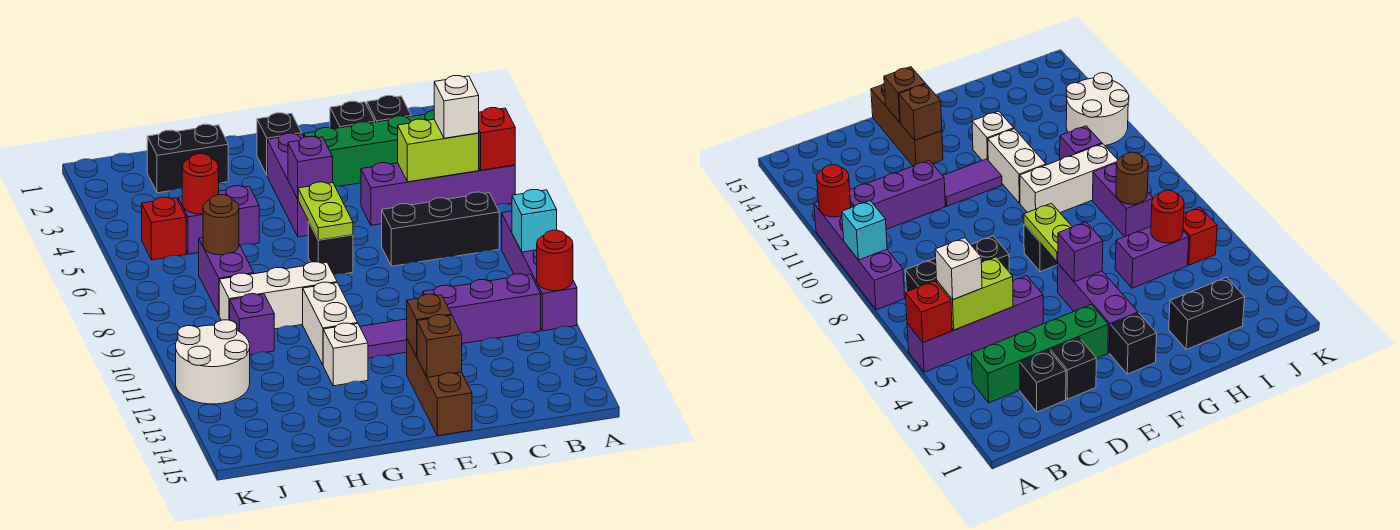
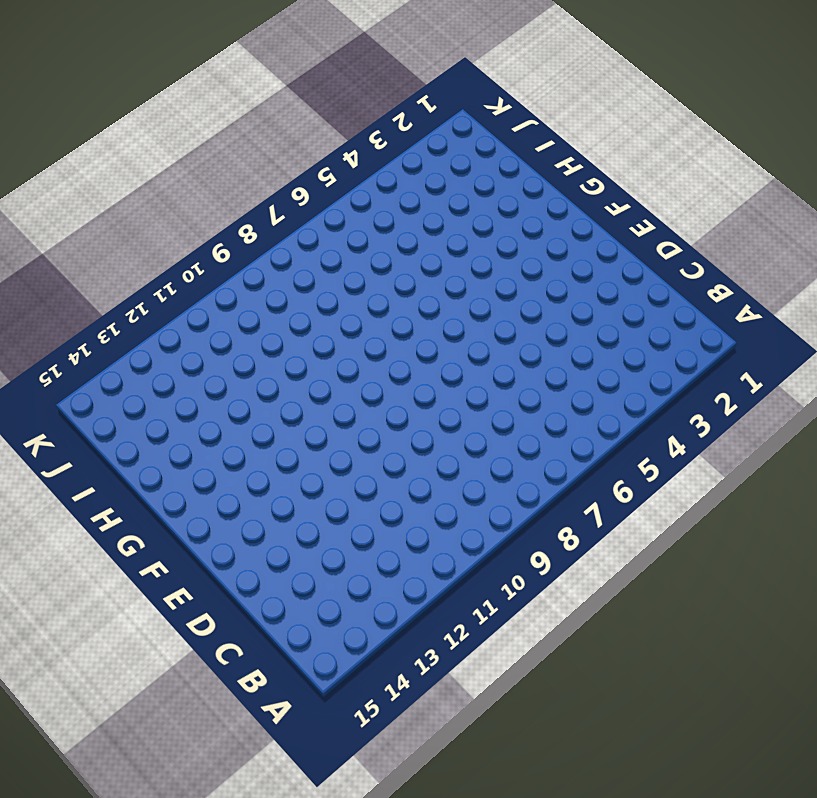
none -> purple 1x4 brick [361,163,515,225]
none -> purple 1x4 brick [502,211,577,331]
none -> green 1x4 brick [304,110,434,186]
none -> black 1x3 brick [382,192,499,266]

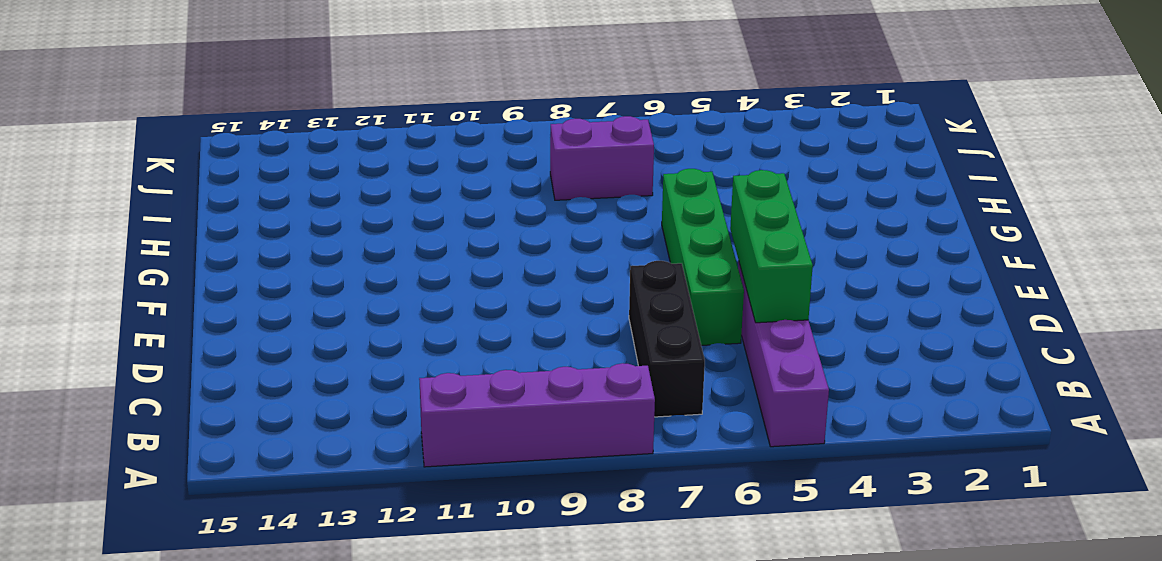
green 1x3 brick [730,170,813,323] -> lime 1x2 brick [398,119,479,182]
green 1x4 brick [662,169,744,345] -> green 1x4 brick moved to [304,110,434,186]
none -> purple 1x3 brick [423,274,541,344]
none -> black 1x1 brick [367,96,411,122]
none -> black 1x1 brick [330,101,375,129]
none -> purple 1x2 tile [360,319,407,358]

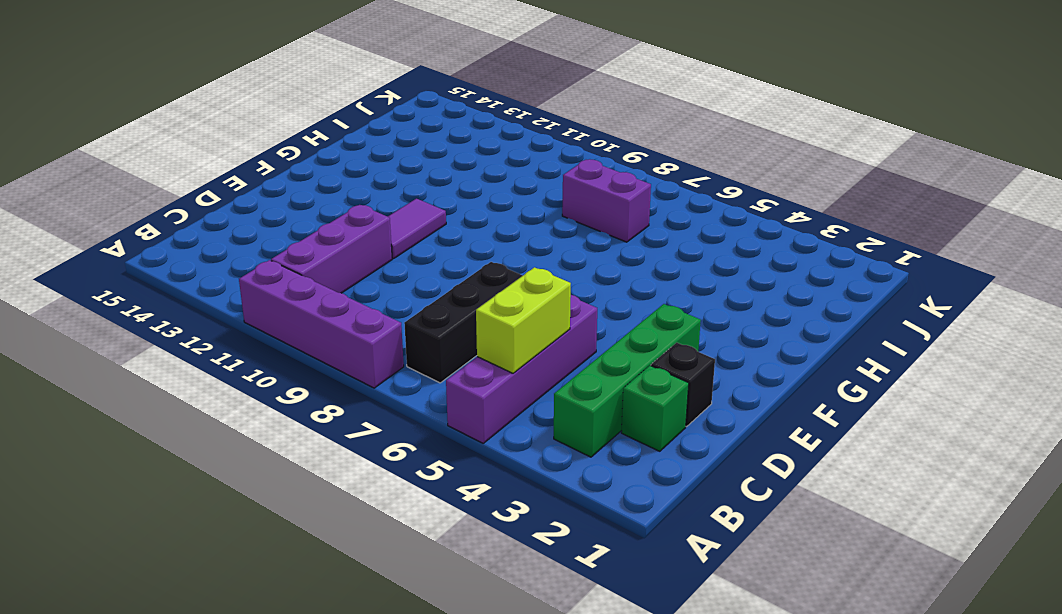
green 1x1 brick [621,366,689,451] -> black 1x1 brick [367,96,411,122]
none -> brown 1x3 brick [407,339,472,436]
none -> black 1x1 brick [257,113,302,175]
none -> purple 1x3 brick [267,133,308,237]
none -> black 1x1 brick [308,221,353,275]

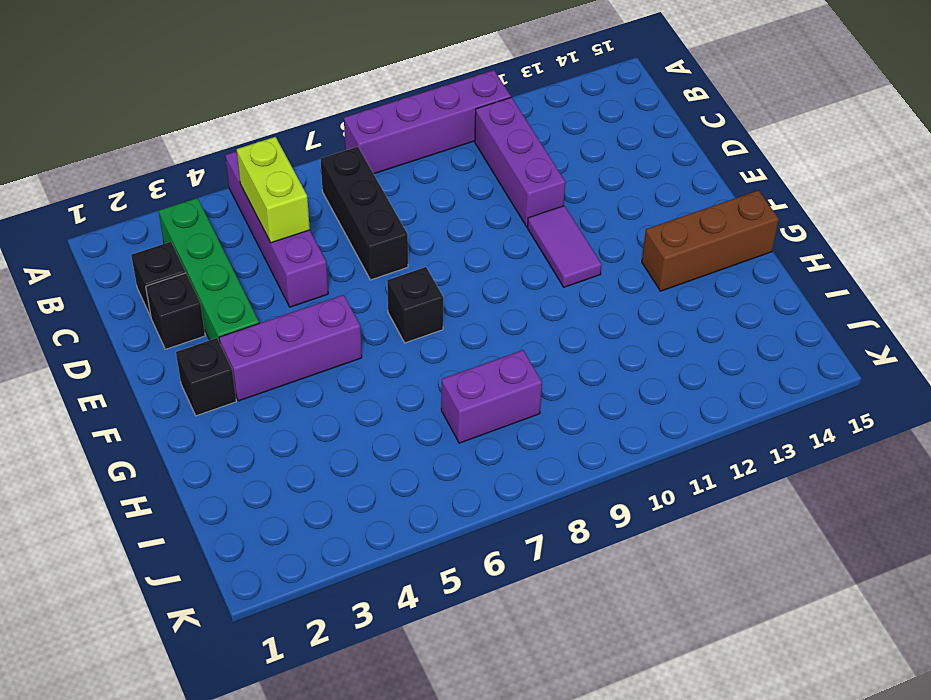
brown 1x3 brick [642,190,779,291] -> brown 1x3 brick moved to [407,339,472,436]
none -> white 1x3 brick [219,262,337,329]
none -> white 1x2 brick [303,282,358,365]
none -> white 1x1 brick [323,323,368,386]
none -> black 1x2 brick [147,124,228,193]

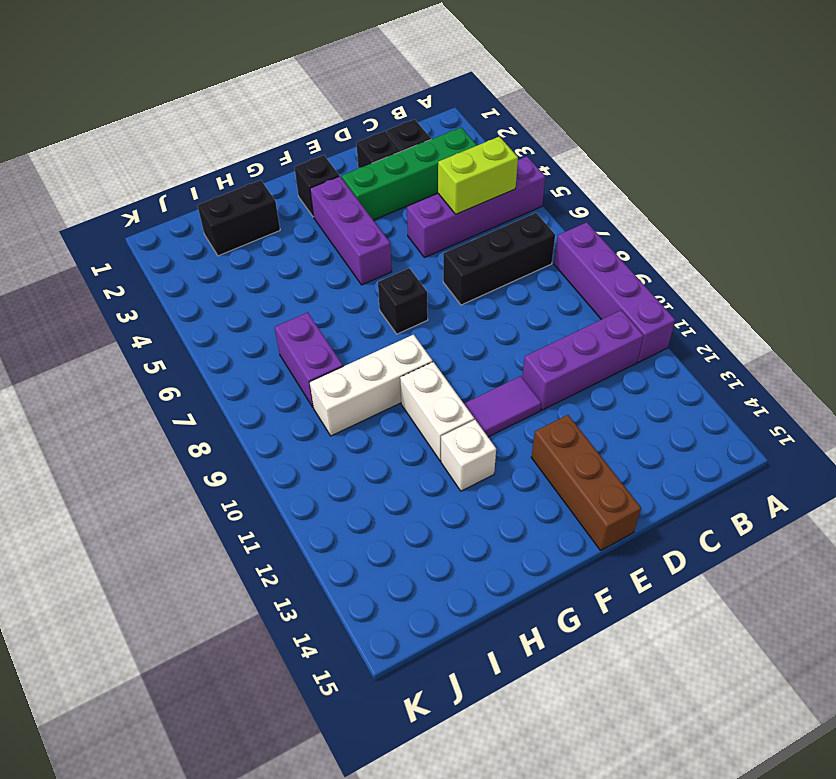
none -> purple 1x2 brick [178,186,259,254]
none -> purple 1x1 brick [230,294,274,355]
none -> red 1x1 brick [142,197,186,260]
none -> white 2x2 round brick [176,320,250,404]

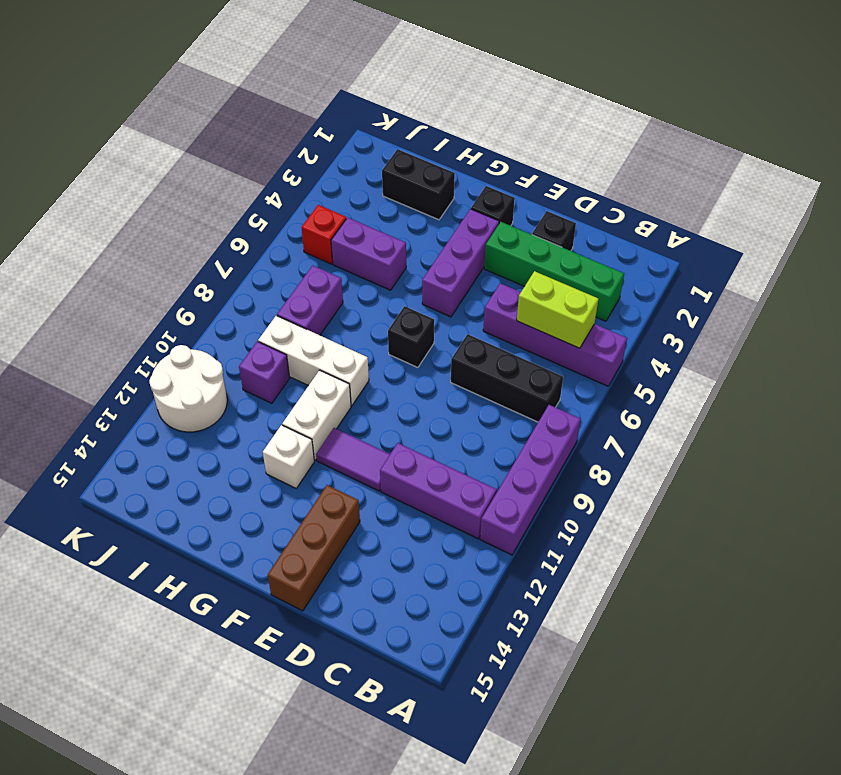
none -> black 1x1 brick [367,96,411,122]
none -> red 1x1 brick [479,108,515,170]
none -> cyan 1x1 brick [512,190,557,252]
none -> red 1x1 round brick [537,230,573,291]

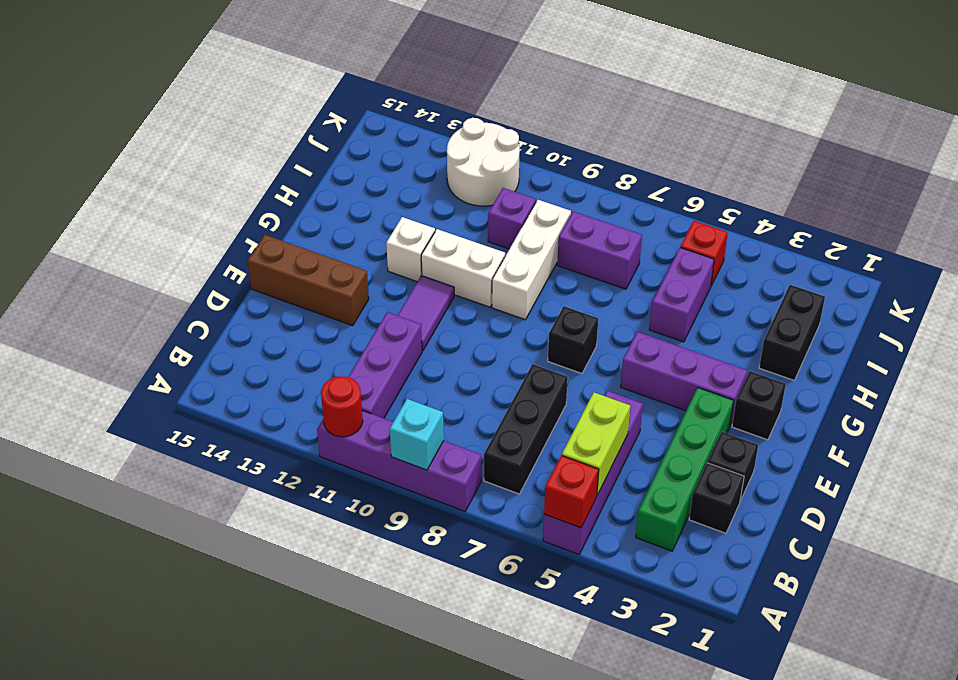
none -> brown 1x1 brick [407,294,451,357]
none -> brown 1x1 brick [417,315,462,377]
none -> purple 1x1 brick [288,136,333,199]
none -> lime 1x2 plate [298,182,353,240]

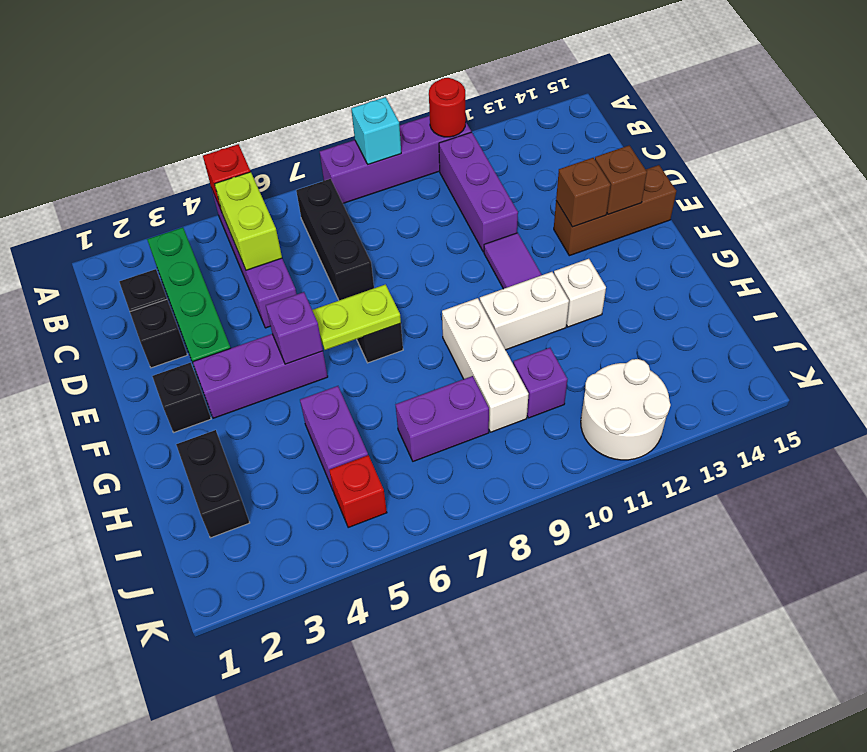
none -> red 1x1 round brick [182,154,219,214]
none -> brown 1x1 round brick [203,195,239,255]
none -> white 1x1 brick [434,76,479,138]

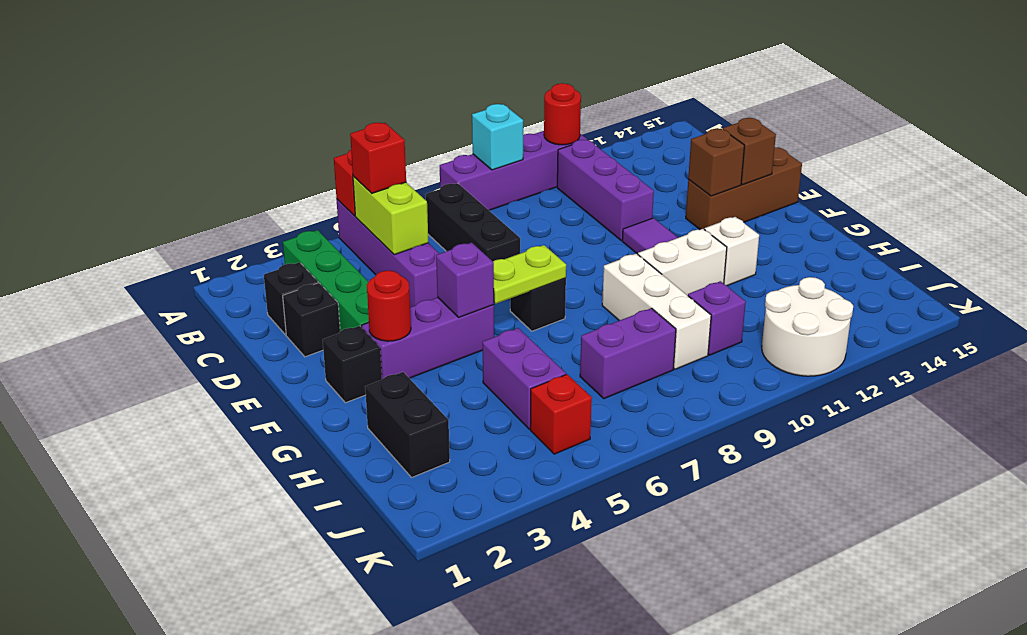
red 1x1 brick [350,123,406,193] -> white 1x1 brick [434,76,479,138]
red 1x1 round brick [367,270,411,341] -> red 1x1 round brick moved to [182,154,219,214]
none -> brown 1x1 round brick [203,195,239,255]

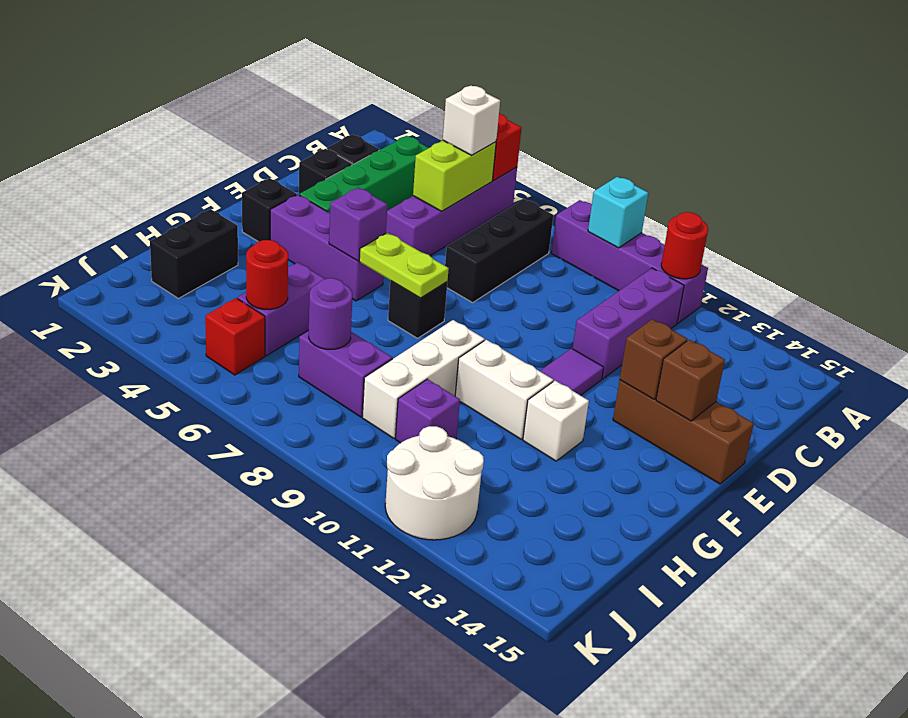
purple 1x1 round brick [309,278,352,349] -> brown 1x1 round brick [203,195,239,255]

